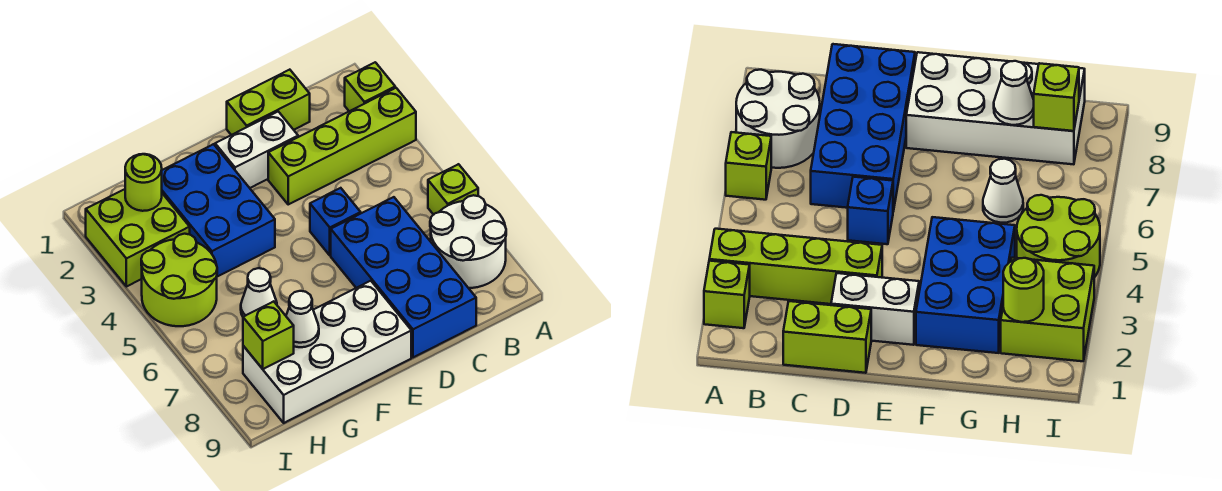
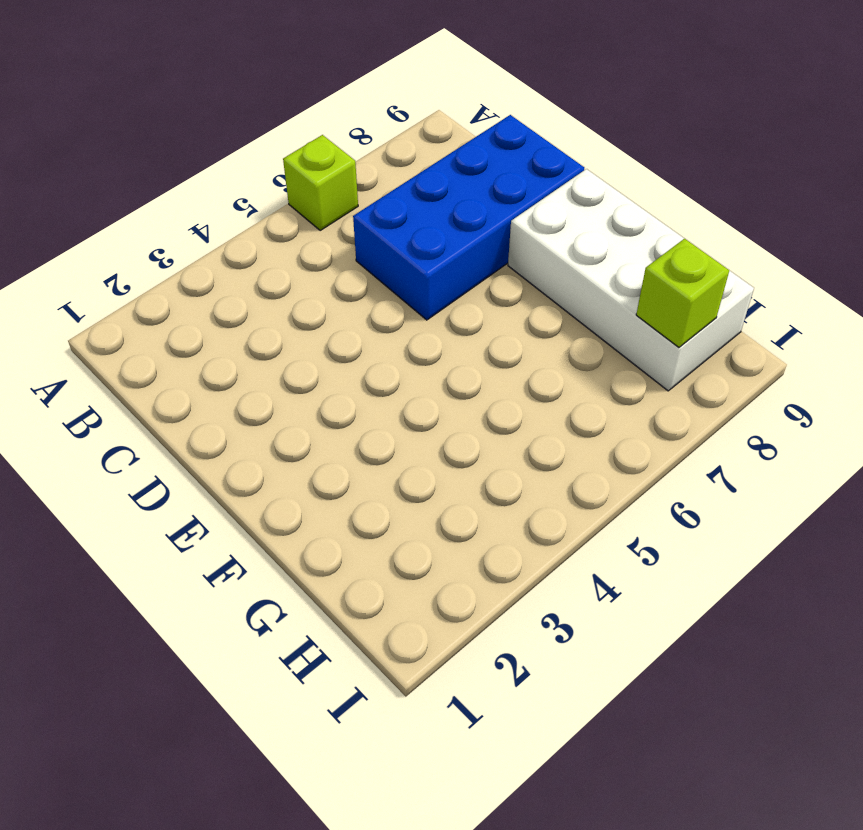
none -> lime 1x1 brick [345,62,395,111]
none -> lime 1x4 brick [268,88,416,204]
none -> white 2x2 round brick [430,195,506,288]

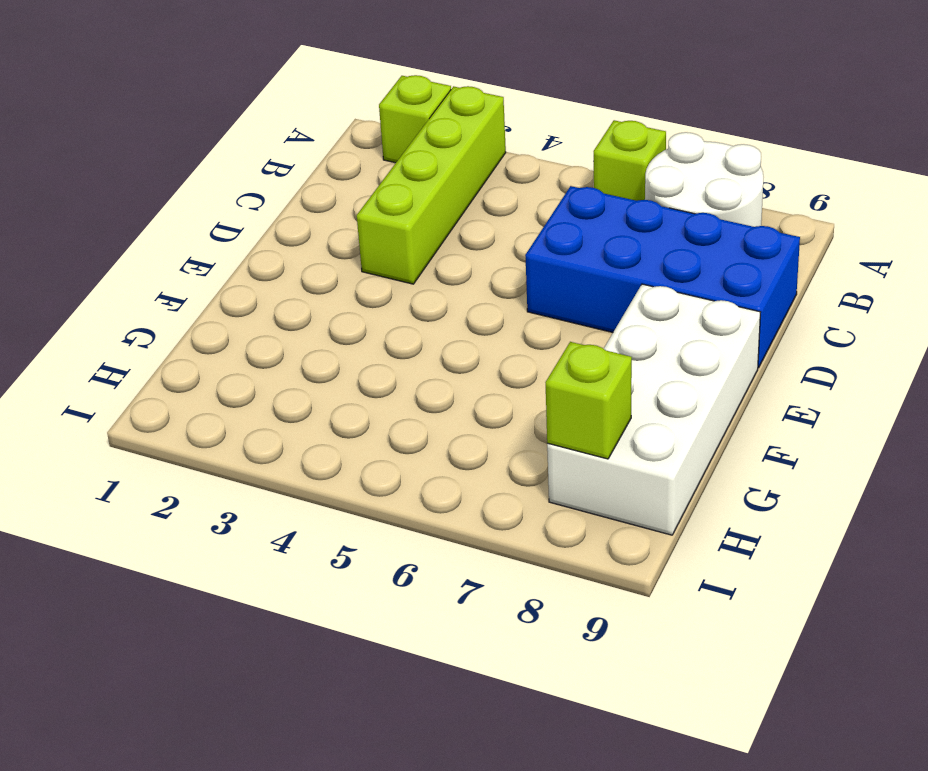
none -> lime 1x2 brick [227,70,310,135]
none -> white 1x2 brick [215,112,298,188]
none -> blue 1x1 brick [310,188,361,255]

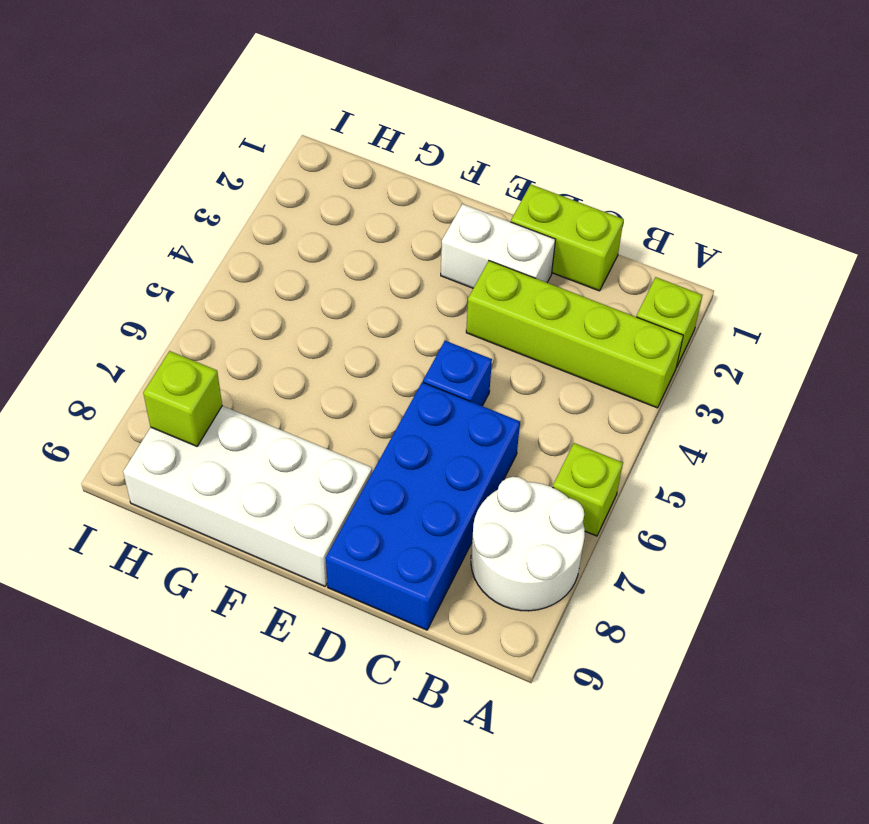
none -> blue 2x3 brick [162,144,275,277]
none -> white 1x1 cone [241,268,277,317]
none -> lime 2x2 brick [86,189,190,287]

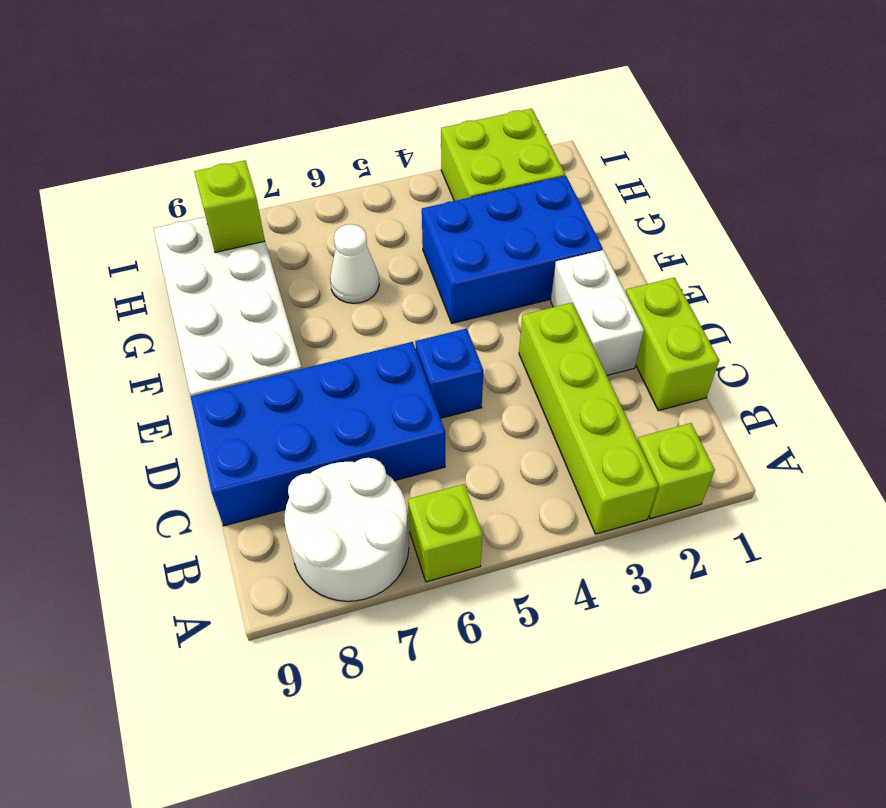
none -> lime 2x2 round brick [141,234,217,326]
none -> white 1x1 cone [286,291,319,347]
none -> lime 1x1 round brick [125,154,162,211]

